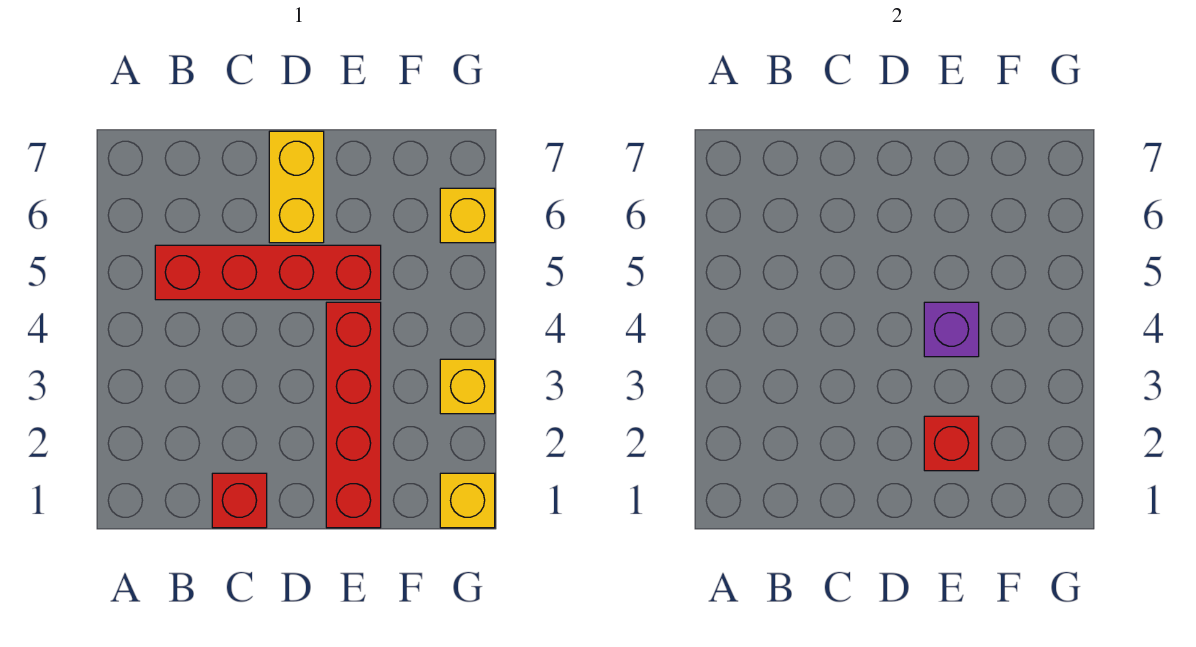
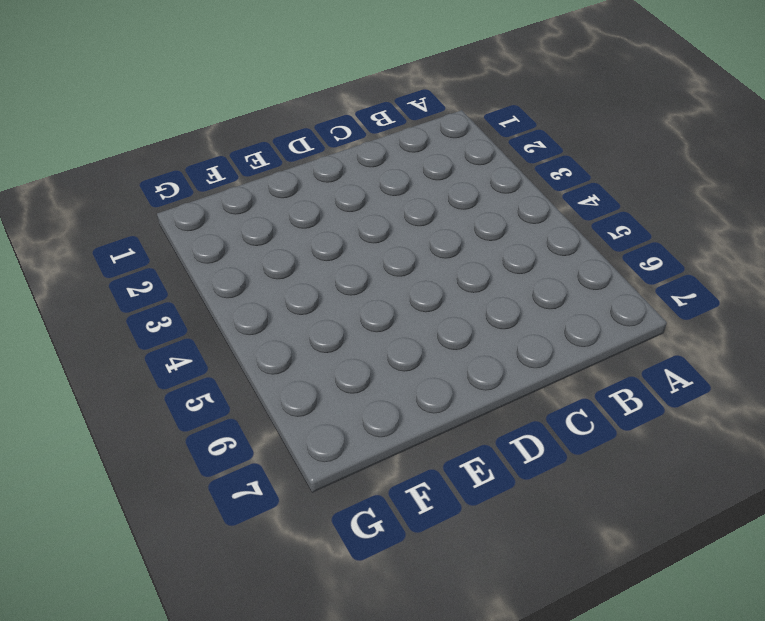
none -> red 1x4 brick [155,245,381,300]
none -> red 1x1 brick [212,473,267,528]

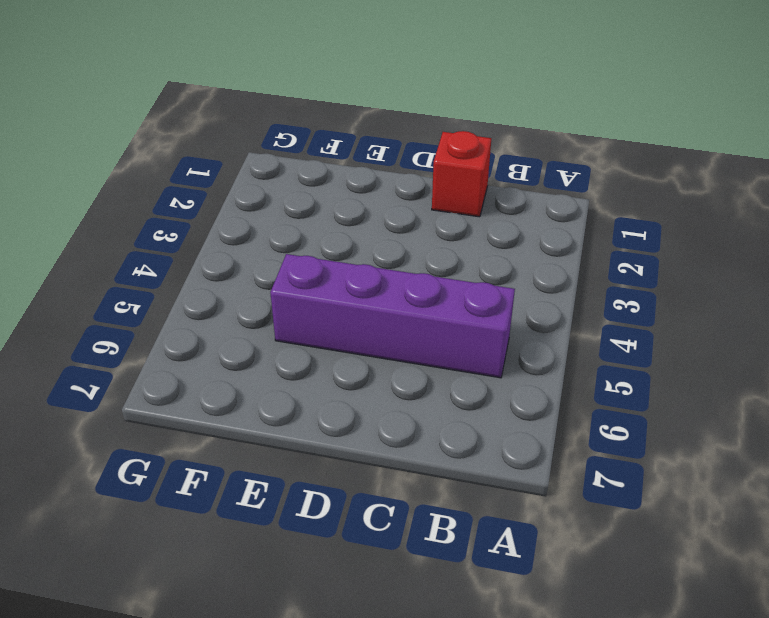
purple 1x4 brick [270,254,515,378] -> red 1x4 brick [155,245,381,300]
none -> yellow 1x2 brick [269,131,324,243]
none -> red 1x4 brick [326,302,381,528]

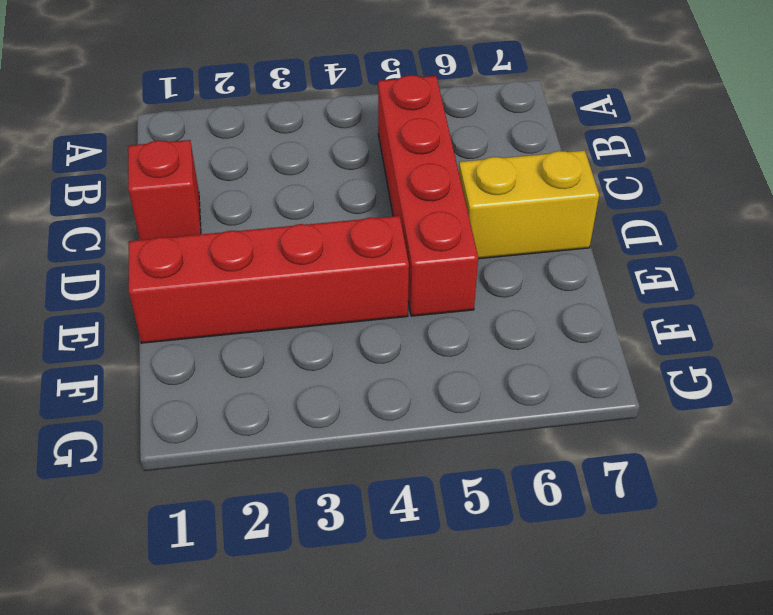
none -> yellow 1x1 brick [440,473,495,528]
none -> yellow 1x1 brick [440,359,495,414]

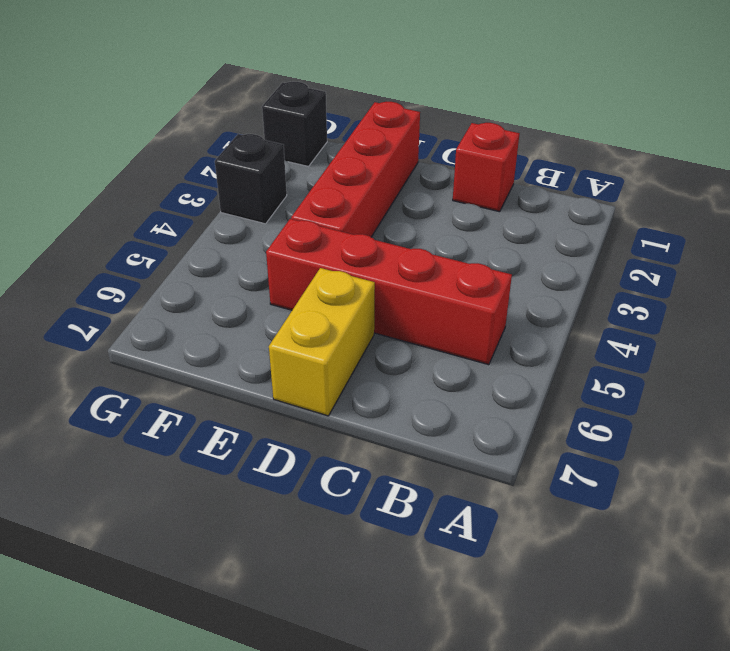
black 1x1 brick [262,82,327,167] -> yellow 1x1 brick [440,473,495,528]
black 1x1 brick [215,134,287,224] -> yellow 1x1 brick [440,359,495,414]
none -> yellow 1x1 brick [440,188,495,243]
none -> red 1x1 brick [924,416,979,471]

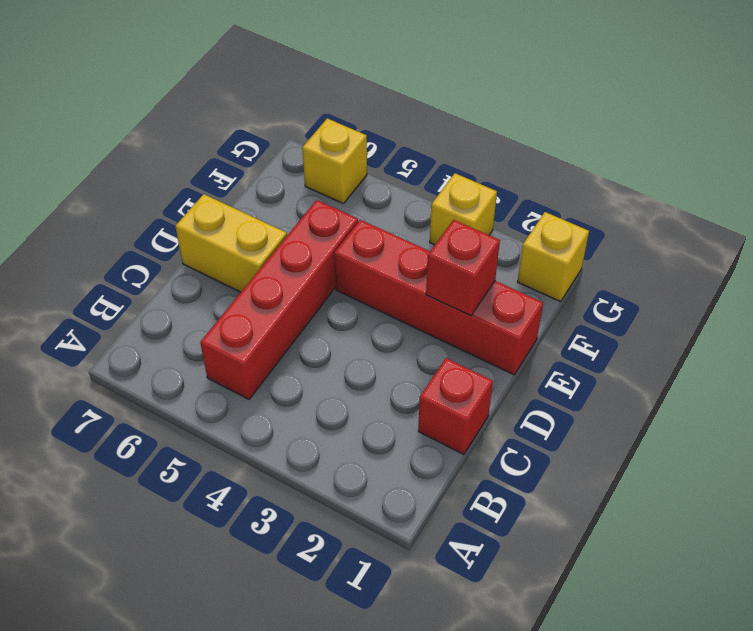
none -> purple 1x1 brick [924,302,979,357]

